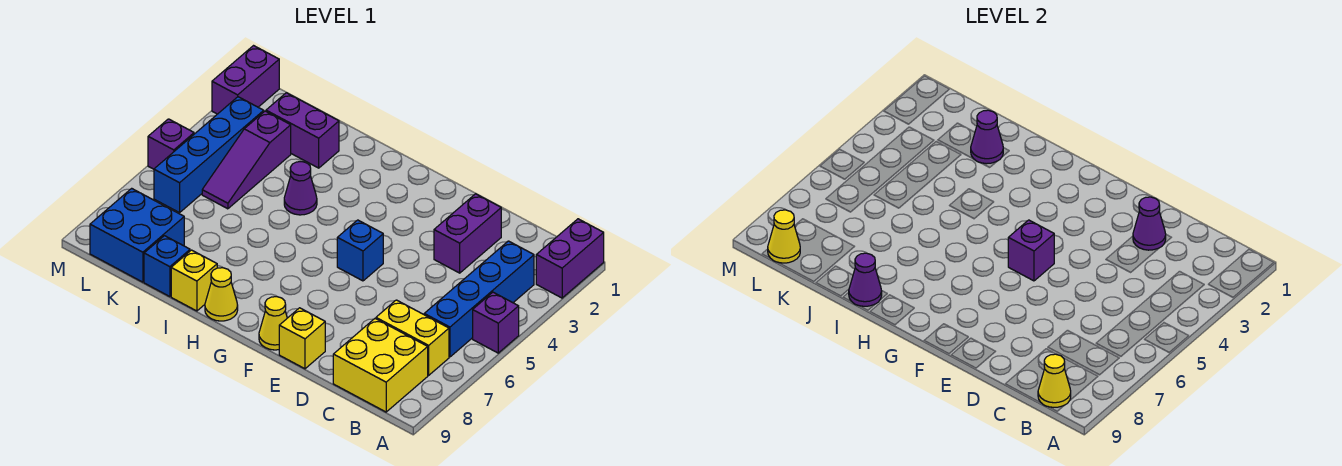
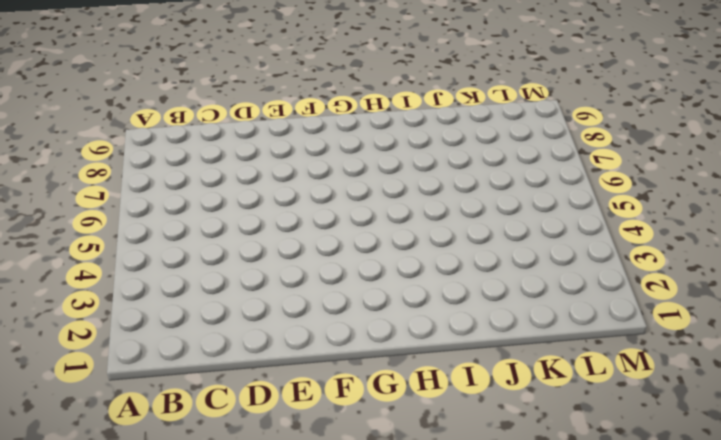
none -> purple 1x2 brick [536,219,604,298]
none -> purple 1x1 brick [473,292,519,353]
none -> blue 1x4 brick [424,241,534,357]

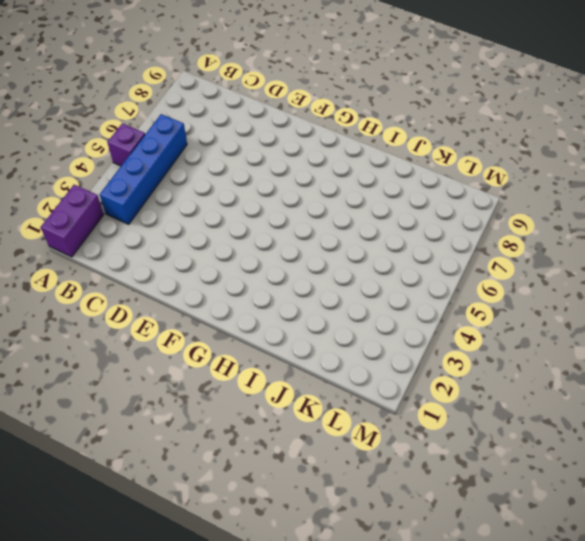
none -> yellow 1x2 brick [376,300,449,375]
none -> yellow 2x2 brick [333,319,428,412]
none -> purple 1x2 brick [434,194,501,273]

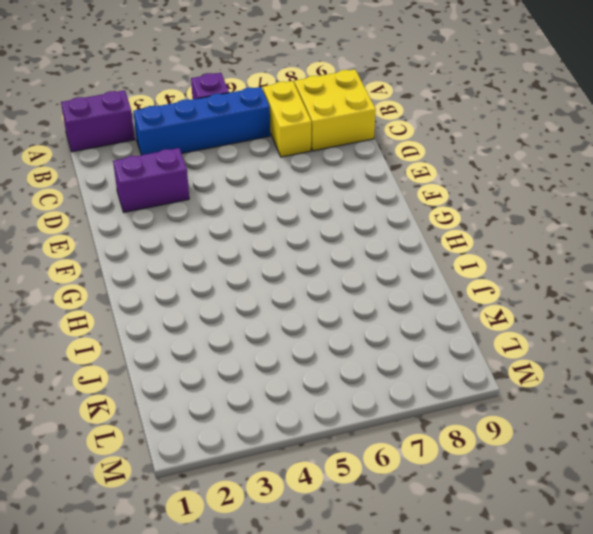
none -> yellow 1x1 brick [279,308,325,369]
none -> blue 1x1 brick [337,220,383,281]
none -> yellow 1x1 cone [259,297,287,350]

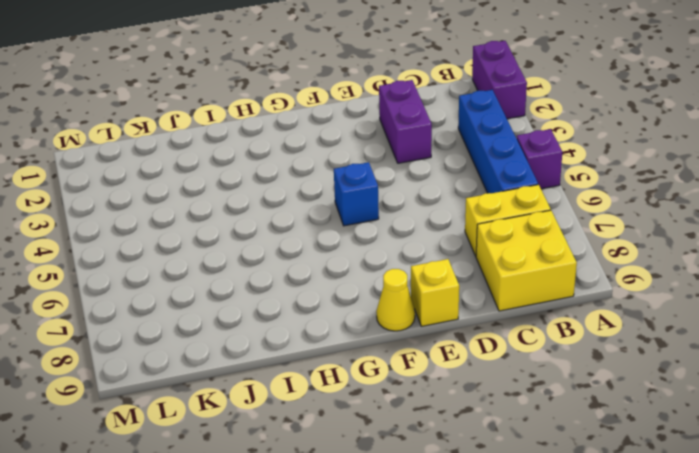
none -> yellow 1x1 cone [205,268,238,321]
none -> purple 1x1 cone [284,162,317,215]
none -> yellow 1x1 brick [171,250,217,311]

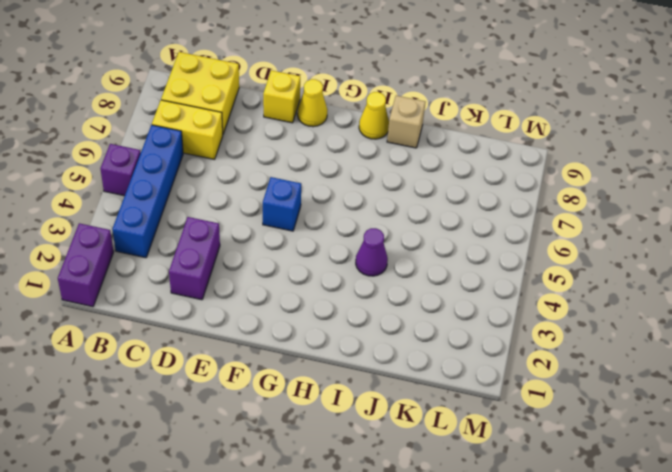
tan 1x1 brick [387,96,425,148] -> yellow 1x1 brick [171,250,217,311]
none -> purple 1x2 brick [266,93,339,168]
none -> blue 1x1 brick [144,236,190,297]
none -> purple 1x3 slope [202,111,291,209]

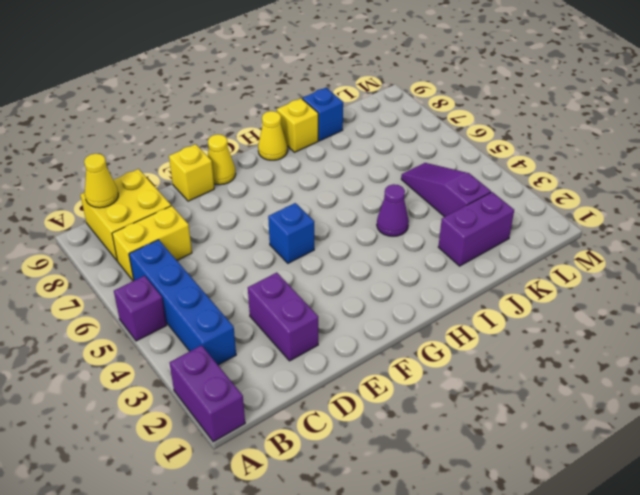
none -> blue 2x2 brick [90,188,184,282]
none -> blue 1x4 brick [154,97,264,213]
none -> purple 1x2 brick [212,46,279,114]

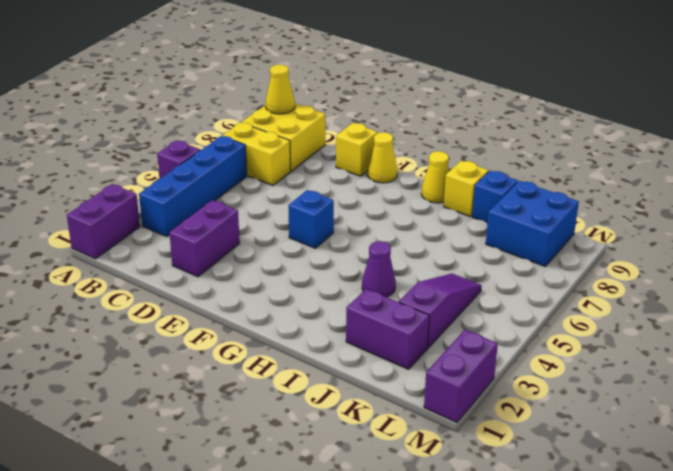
none -> blue 1x4 brick [154,97,264,213]
none -> purple 1x1 brick [148,119,194,169]
none -> purple 1x1 cone [1133,197,1166,250]

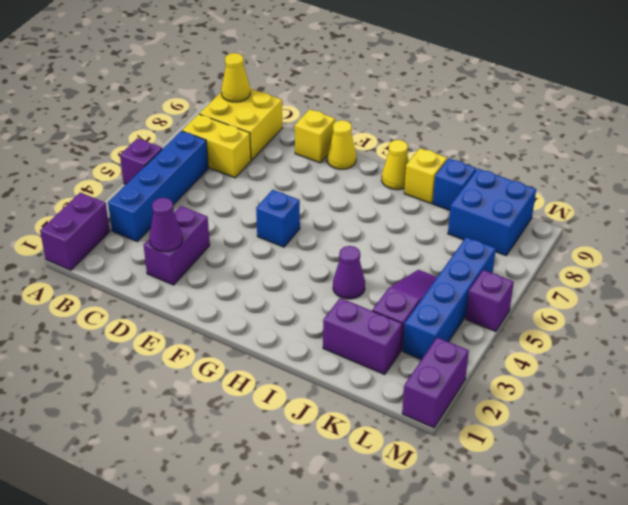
none -> purple 1x1 brick [1008,220,1054,281]
none -> purple 1x1 cone [849,253,882,306]
none -> purple 1x1 cone [971,110,1003,164]

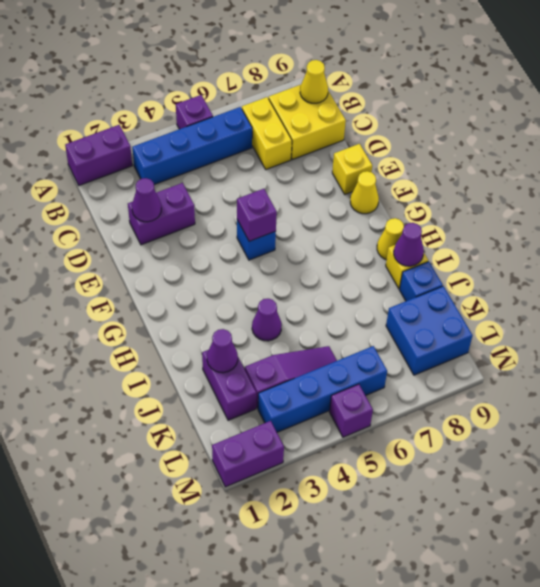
none -> yellow 1x1 cone [768,210,800,263]

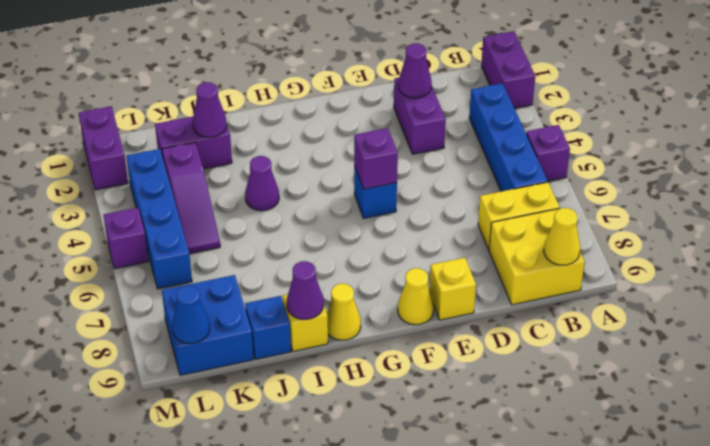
blue 1x1 cone [172,285,210,344] -> yellow 1x1 cone [768,210,800,263]

